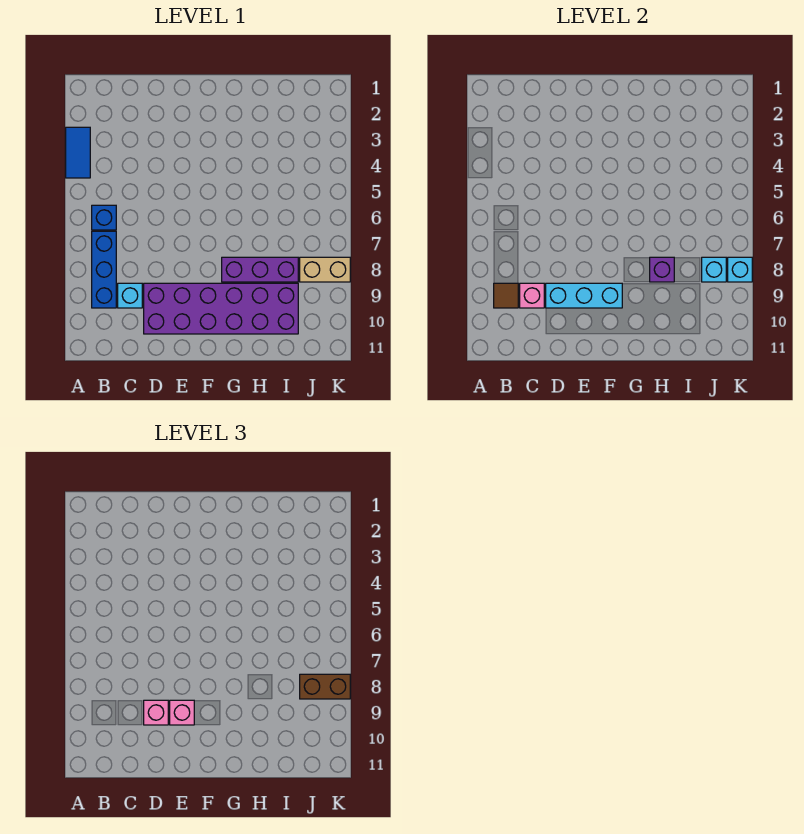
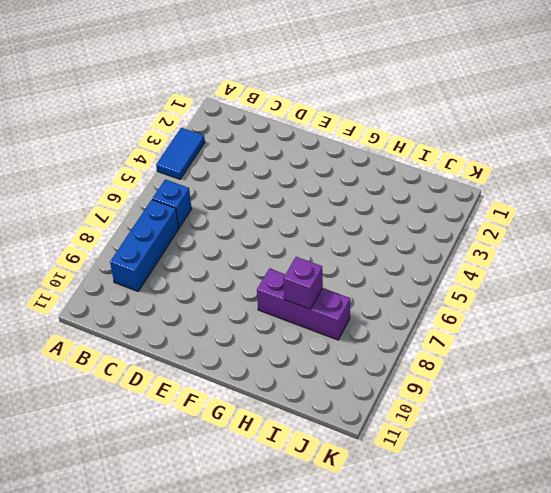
none -> cyan 1x1 brick [118,283,142,308]
none -> purple 2x6 brick [144,283,298,334]
none -> tan 1x2 brick [300,257,350,282]

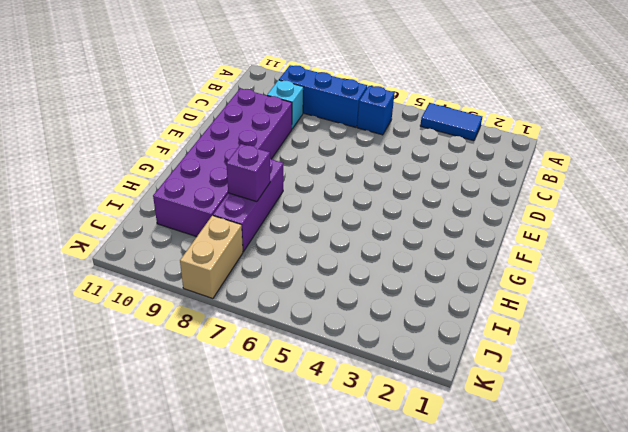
none -> brown 1x1 tile [494,283,518,308]
none -> pink 1x1 brick [520,283,544,308]
none -> cyan 1x3 brick [546,283,622,308]

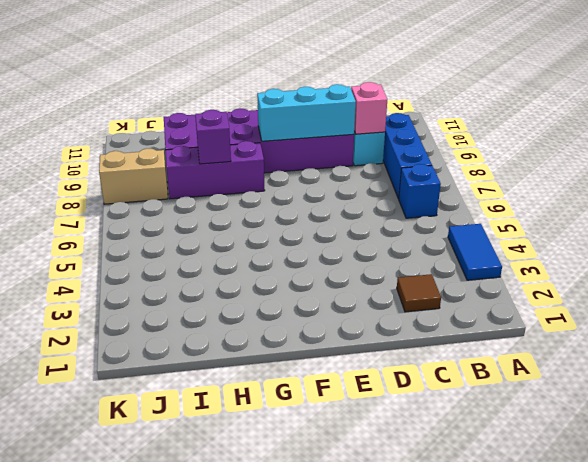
brown 1x1 tile [397,274,441,312] -> brown 1x1 tile moved to [494,283,518,308]
none -> cyan 1x1 brick [702,257,726,282]
none -> cyan 1x1 brick [728,257,752,282]
none -> pink 1x1 brick [144,700,168,725]

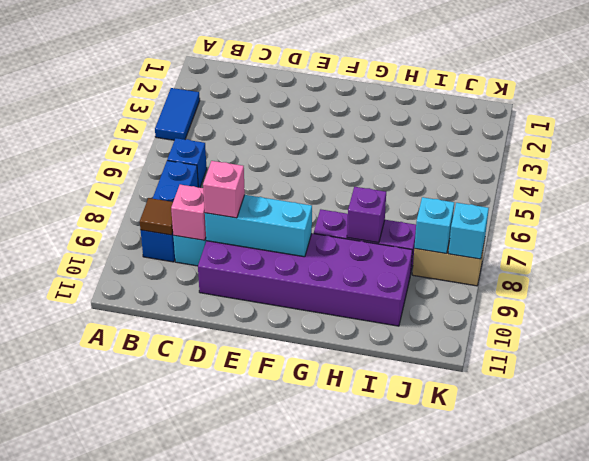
none -> pink 1x1 brick [170,700,194,725]
none -> brown 1x2 brick [300,674,350,699]

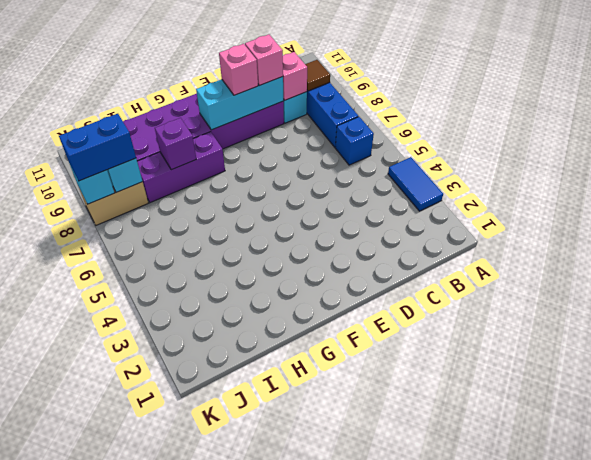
blue 1x2 brick [59,114,136,181] -> brown 1x2 brick [300,674,350,699]

